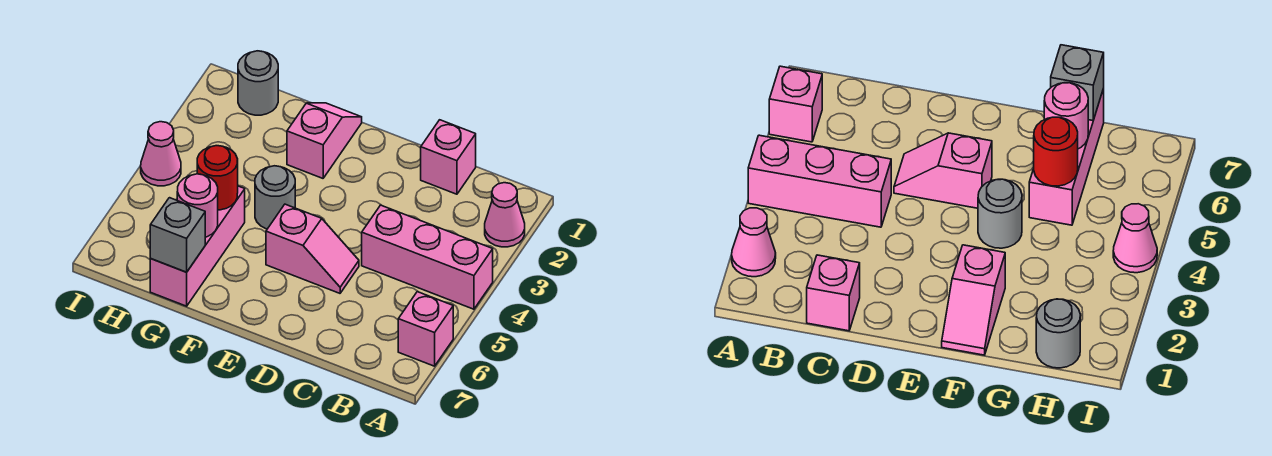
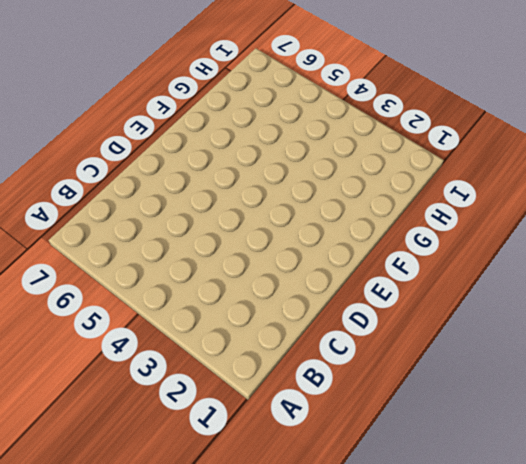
none -> pink 1x1 cone [485,183,525,247]
none -> pink 1x3 brick [362,205,493,309]
none -> pink 1x1 brick [398,292,453,366]

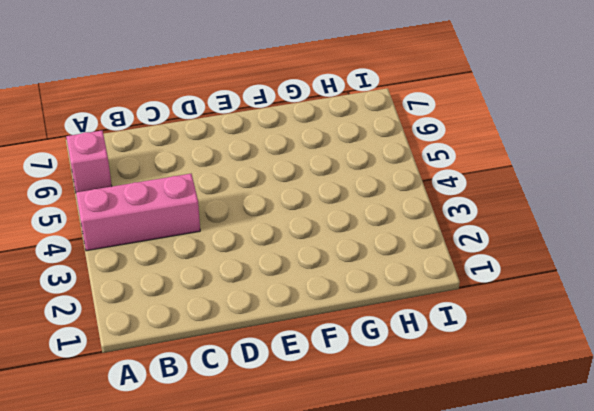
none -> pink 1x1 cone [485,183,525,247]
none -> pink 1x1 brick [421,120,476,194]
none -> pink 1x2 slope [266,204,359,293]

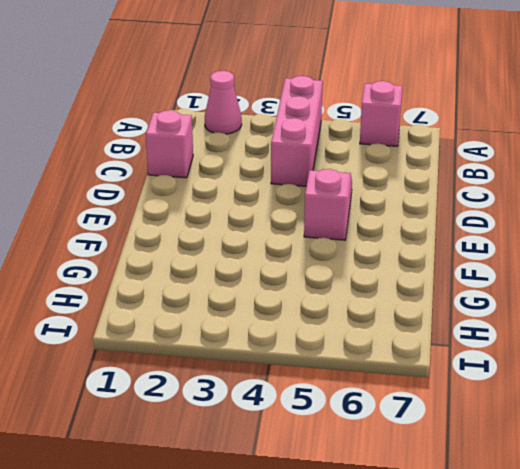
none -> pink 1x2 slope [287,103,362,178]
none -> grey 1x1 round brick [255,166,295,229]
none -> pink 1x3 brick [150,186,245,306]

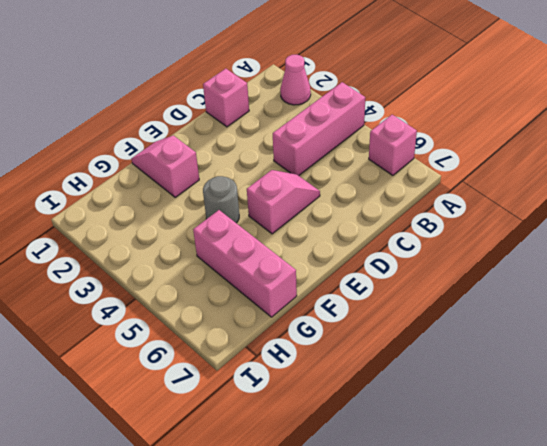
none -> grey 1x1 round brick [238,51,278,115]
none -> pink 1x1 cone [141,122,181,186]
none -> red 1x1 round brick [197,146,238,210]

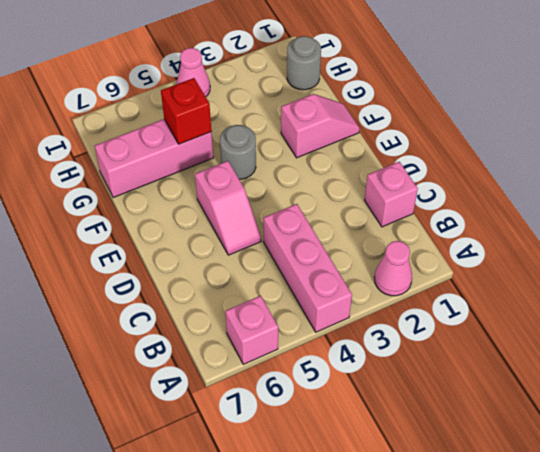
red 1x1 brick [161,78,211,144] -> red 1x1 round brick [197,146,238,210]
none -> pink 1x1 round brick [177,174,218,237]
none -> grey 1x1 brick [150,198,205,272]

